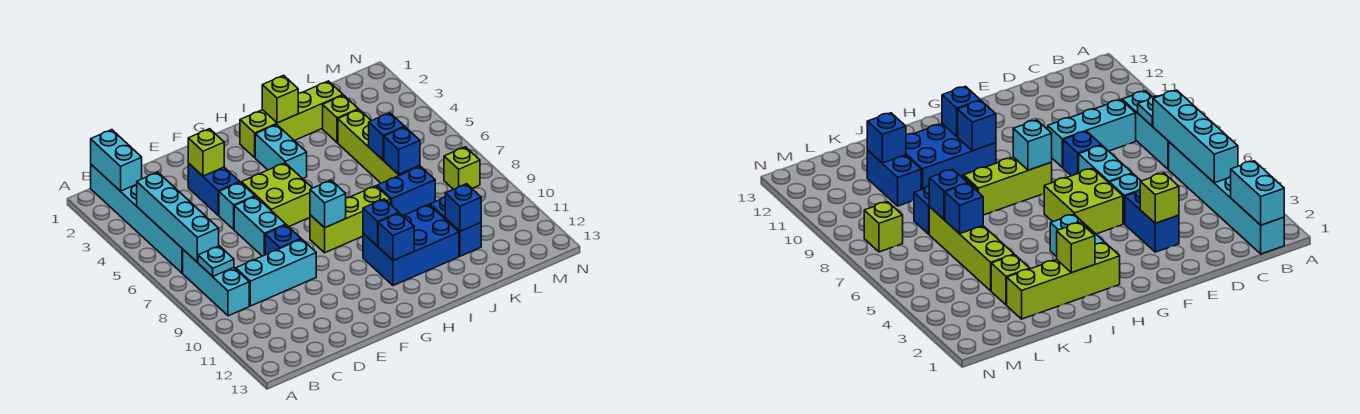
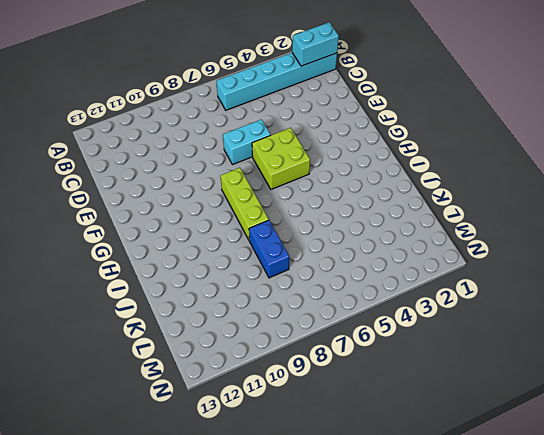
none -> cyan 1x3 brick [183,250,249,316]
none -> cyan 1x3 brick [236,239,316,306]
none -> blue 1x2 brick [188,163,240,215]

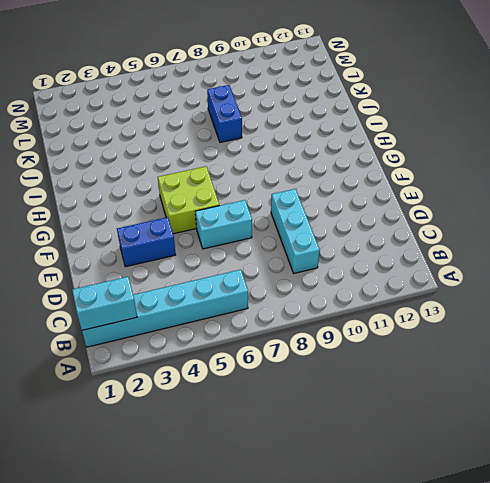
none -> cyan 1x3 brick [183,250,249,316]
none -> cyan 1x1 brick [219,182,255,229]
none -> blue 1x1 brick [265,225,301,255]

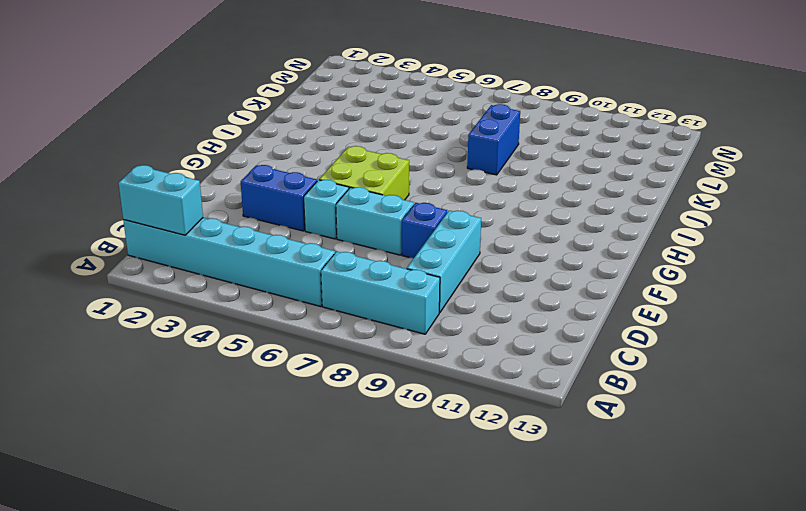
none -> lime 1x3 brick [310,186,391,253]
none -> lime 1x4 brick [240,81,343,158]
none -> cyan 1x2 brick [255,125,307,179]

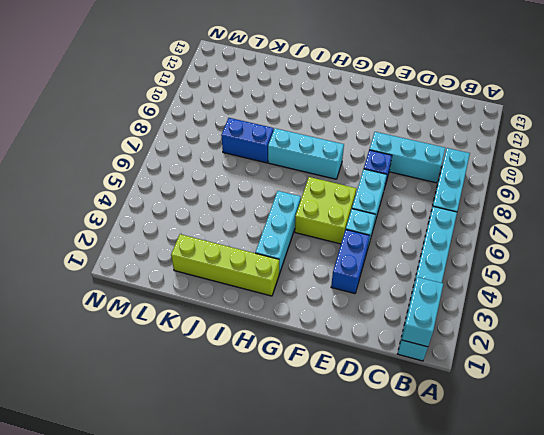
cyan 1x3 brick [268,128,344,179] -> lime 1x3 brick [310,186,391,253]
cyan 1x3 brick [255,191,301,274] -> cyan 1x2 brick [255,125,307,179]
none -> blue 2x3 brick [363,205,459,286]
none -> lime 1x1 brick [323,95,358,143]
none -> lime 1x4 brick [338,110,420,183]

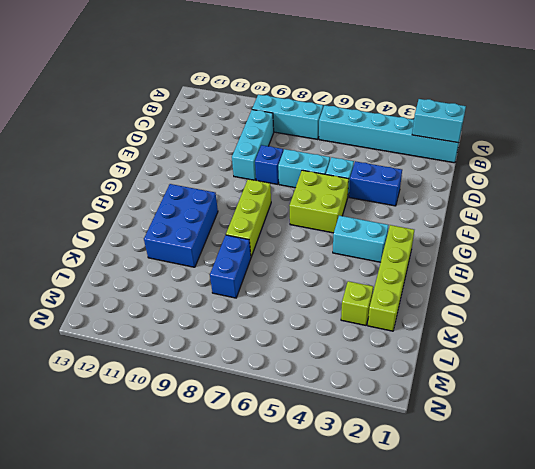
none -> lime 1x4 brick [338,110,420,183]
none -> blue 1x2 brick [430,197,481,256]
none -> lime 1x1 brick [444,147,480,189]

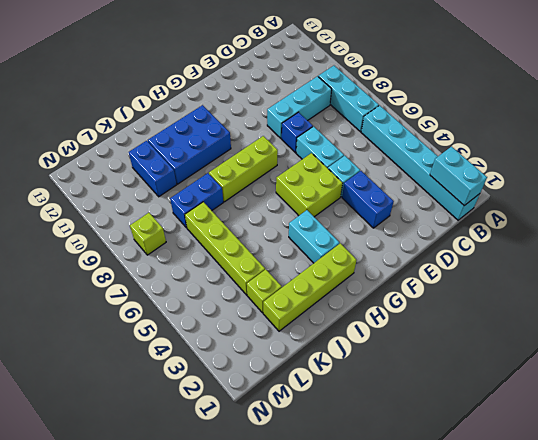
none -> cyan 1x4 brick [137,172,219,262]
none -> cyan 1x1 plate [198,246,234,276]
none -> lime 1x1 brick [188,129,224,176]

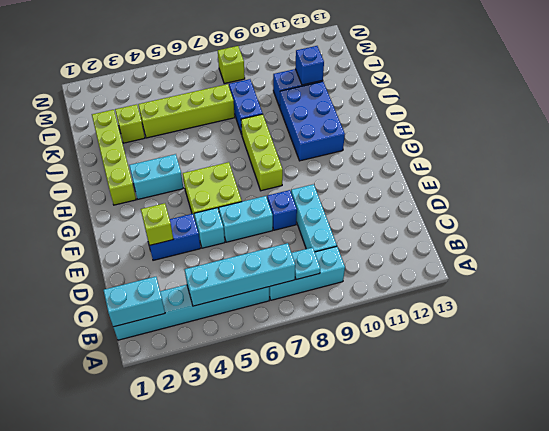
none -> cyan 1x1 brick [310,180,346,228]
none -> blue 1x1 brick [363,199,399,246]
none -> blue 1x1 brick [378,213,414,261]

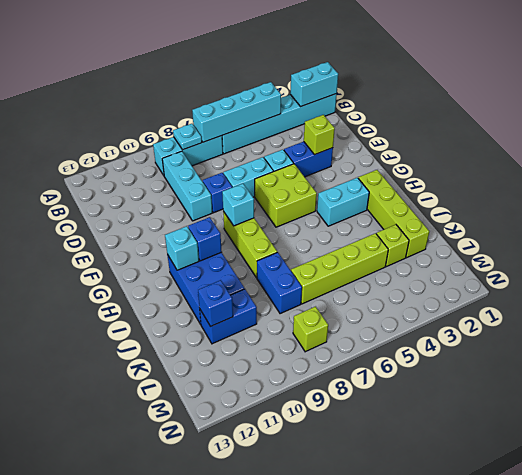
cyan 1x1 brick [165,226,199,270] -> blue 1x1 brick [378,213,414,261]
none -> lime 1x1 brick [262,75,298,123]
none -> blue 1x1 brick [369,113,405,160]
none -> blue 1x1 brick [384,127,420,174]

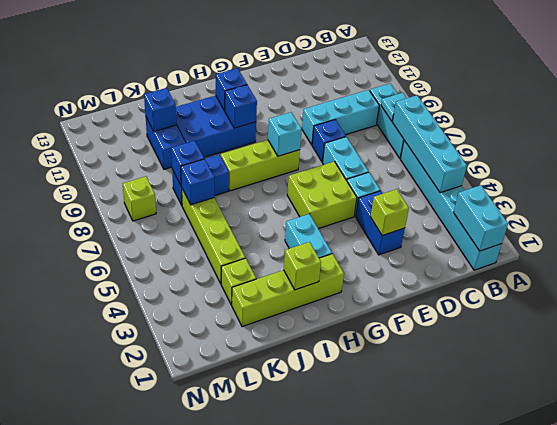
blue 1x1 brick [171,141,204,185] -> blue 1x1 brick moved to [369,113,405,160]

